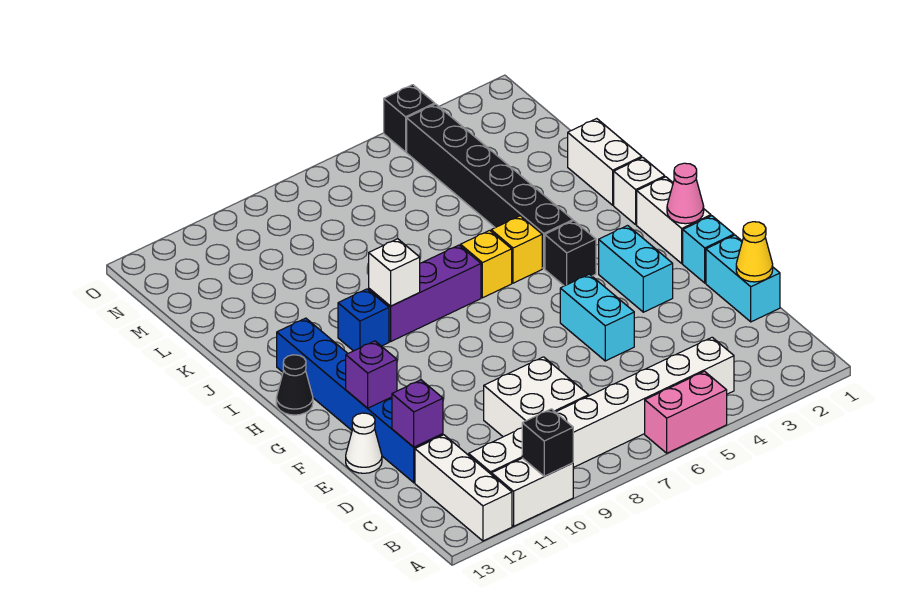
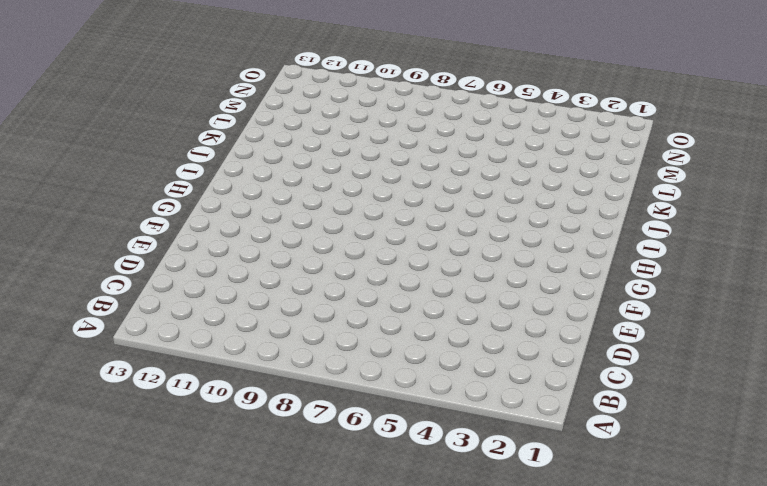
none -> pink 1x2 brick [645,371,727,453]
none -> white 1x2 brick [492,458,573,526]
none -> white 1x3 brick [415,435,512,541]

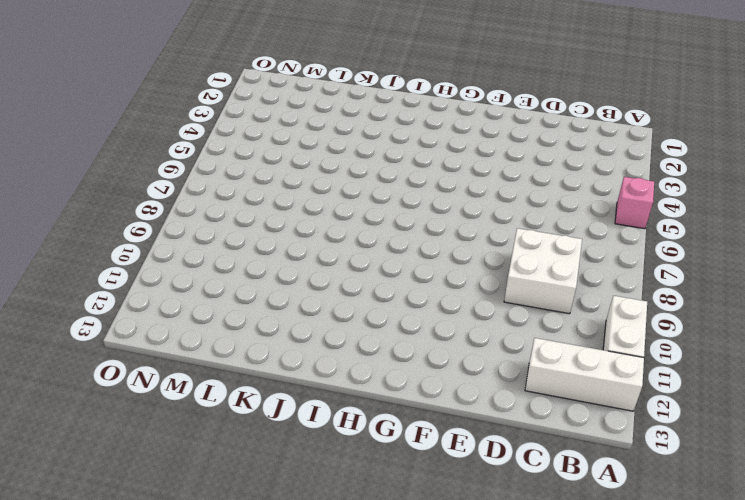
pink 1x1 brick [615,177,654,229] -> pink 1x2 brick [645,371,727,453]
none -> white 1x8 brick [469,337,734,475]
none -> cyan 1x2 brick [706,235,780,322]
none -> blue 1x6 brick [277,318,443,483]

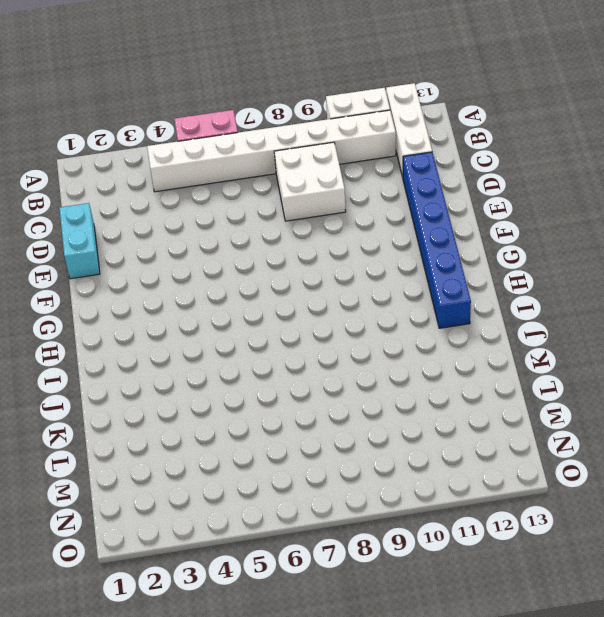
none -> cyan 1x2 brick [560,274,634,361]
none -> white 1x1 cone [346,413,382,473]
none -> cyan 1x1 brick [683,216,734,283]

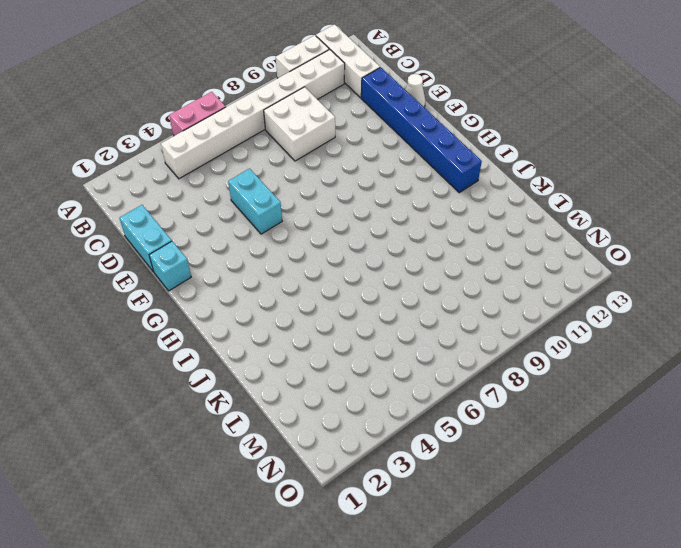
none -> cyan 1x2 brick [599,226,673,312]
none -> white 1x2 brick [637,177,711,263]
none -> black 1x1 brick [545,221,596,286]

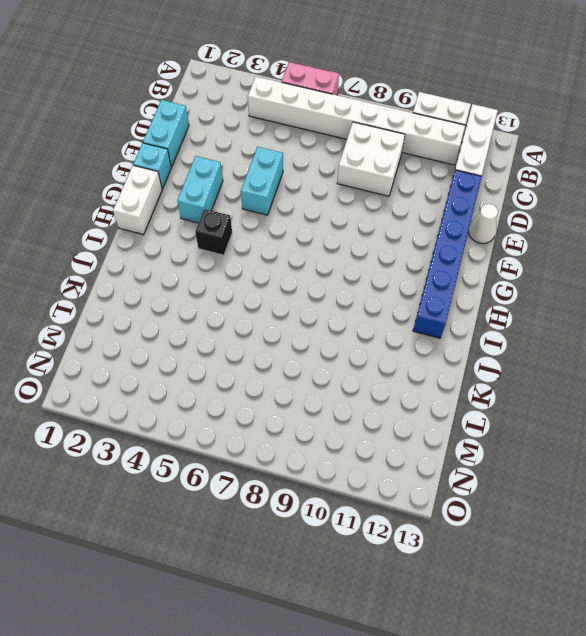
none -> black 1x1 cone [276,355,313,415]
none -> white 1x1 brick [614,157,665,225]
none -> black 1x6 brick [407,104,573,268]

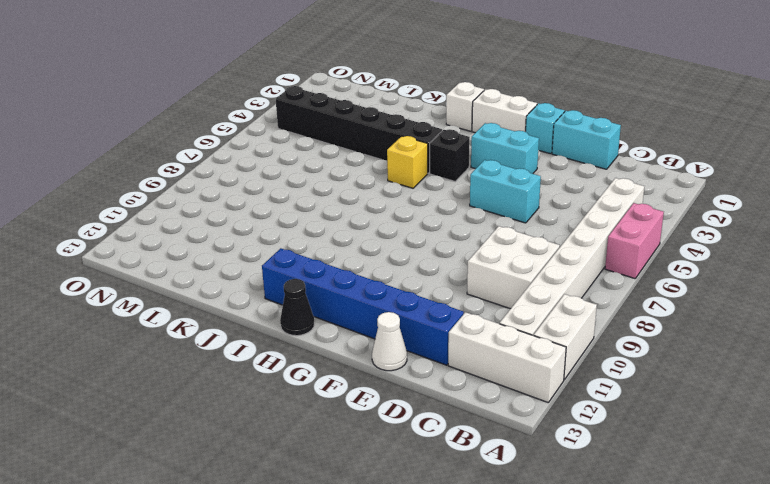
none -> yellow 1x1 brick [461,230,512,298]
none -> purple 1x3 brick [369,245,481,342]
none -> blue 1x1 brick [338,289,389,351]

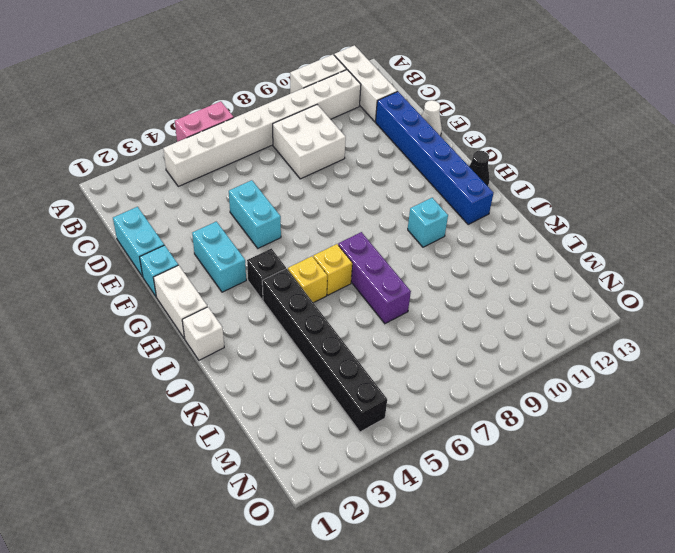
purple 1x3 brick [338,232,411,324] -> purple 1x3 brick turned to [369,245,481,342]
cyan 1x1 brick [408,198,448,247] -> blue 1x1 brick [338,289,389,351]
none -> white 1x2 brick [568,119,642,205]
none -> black 1x1 brick [384,85,435,152]
none -> black 1x1 brick [522,409,573,476]

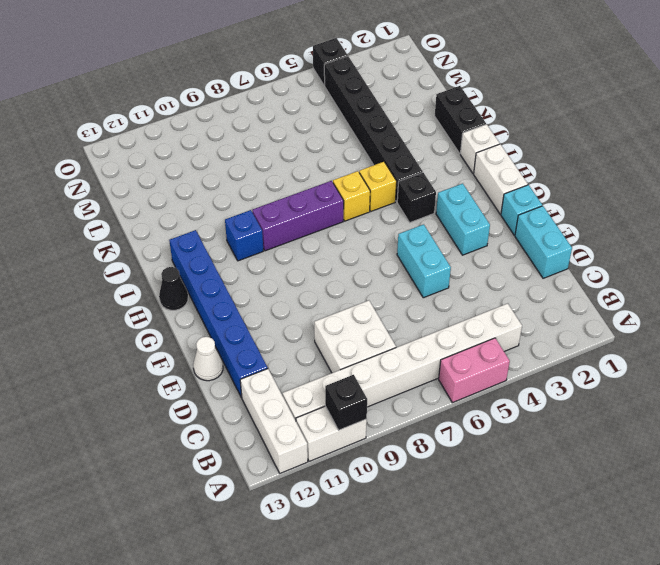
black 1x2 brick [435,86,486,153] -> white 1x2 brick [568,119,642,205]
none -> yellow 1x1 cone [736,222,773,282]
none -> purple 1x1 brick [392,380,443,447]
none -> purple 1x1 brick [346,341,397,408]

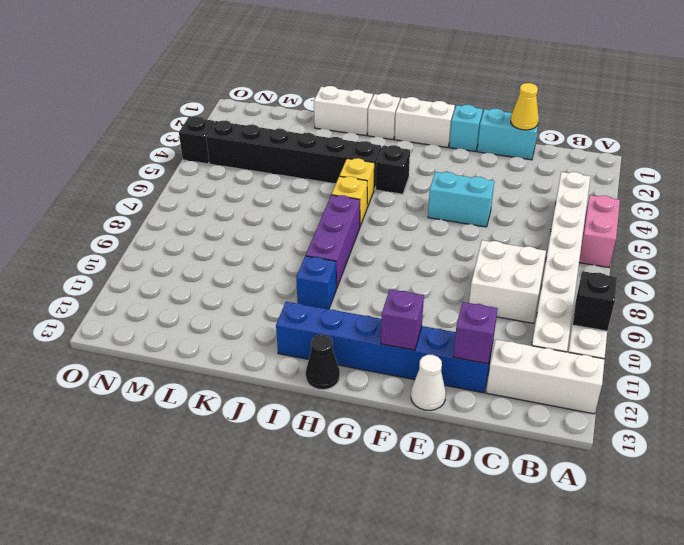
none -> cyan 1x2 brick [599,226,673,312]
none -> pink 1x1 cone [667,163,704,224]
none -> white 1x1 brick [369,239,420,306]

